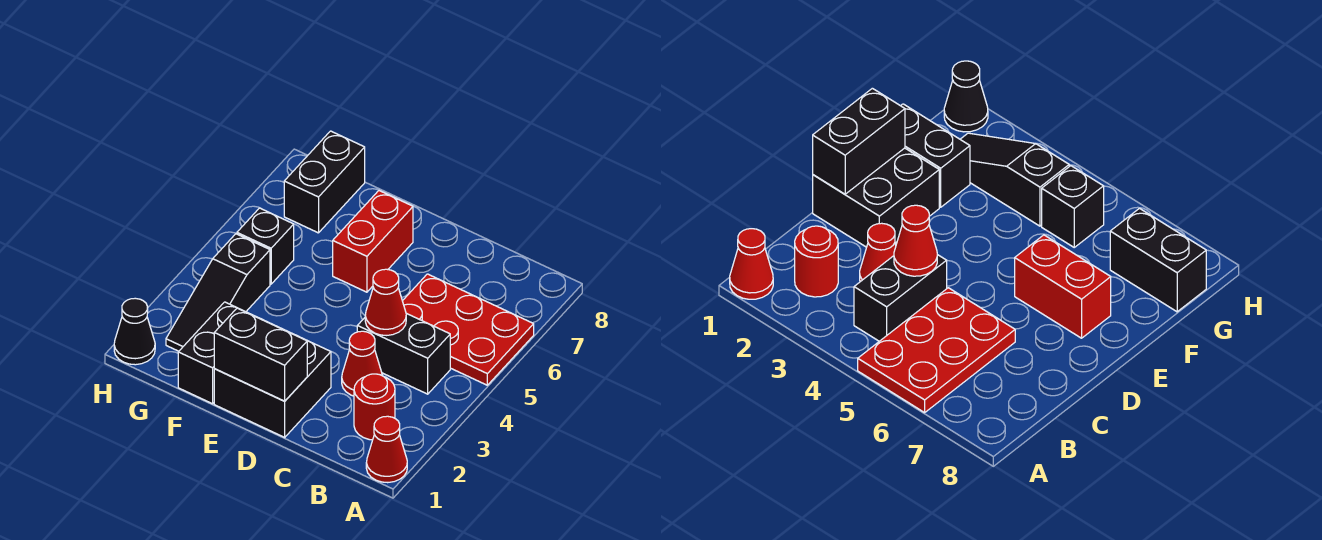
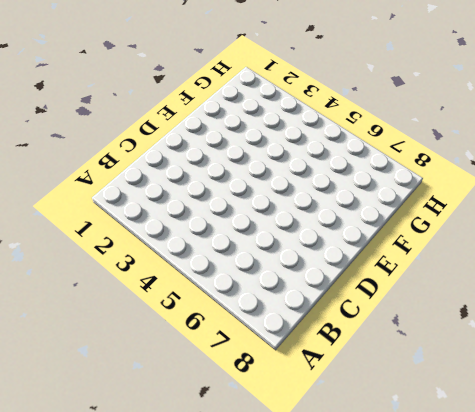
none -> red 1x1 cone [366,416,407,483]
none -> red 2x3 plate [403,274,534,385]
none -> red 1x1 round brick [354,374,395,440]

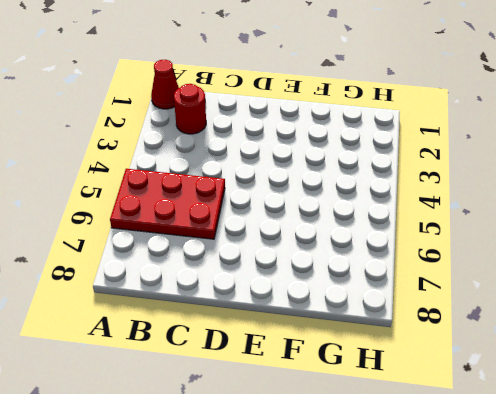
none -> black 1x2 brick [357,313,450,394]
none -> red 1x1 cone [342,331,383,396]
none -> black 2x2 brick [214,319,331,437]

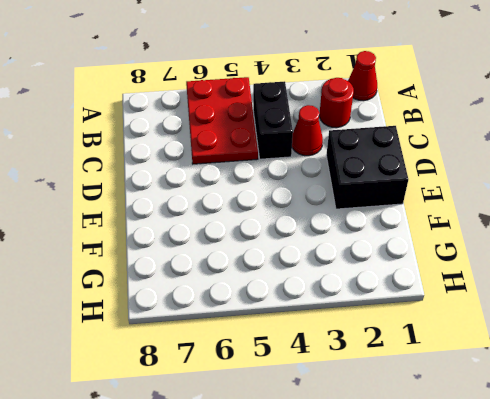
none -> red 1x2 brick [333,191,413,292]
none -> black 1x2 brick [178,302,258,404]
none -> black 1x3 slope [166,234,270,351]

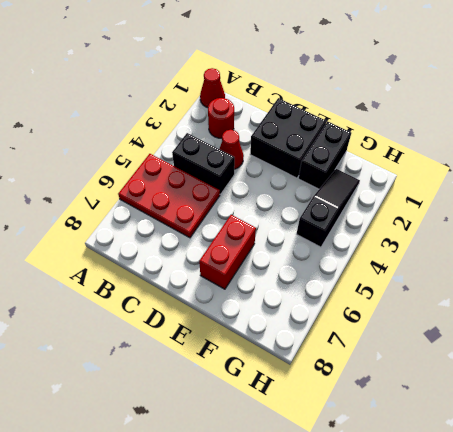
none -> black 1x1 brick [237,208,294,284]
none -> black 1x2 brick [284,131,365,233]
none -> black 1x1 cone [114,298,155,365]

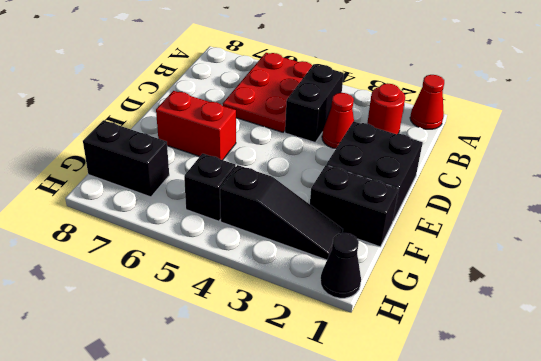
none -> red 1x1 cone [365,269,406,335]
none -> black 1x2 brick [214,308,307,401]

